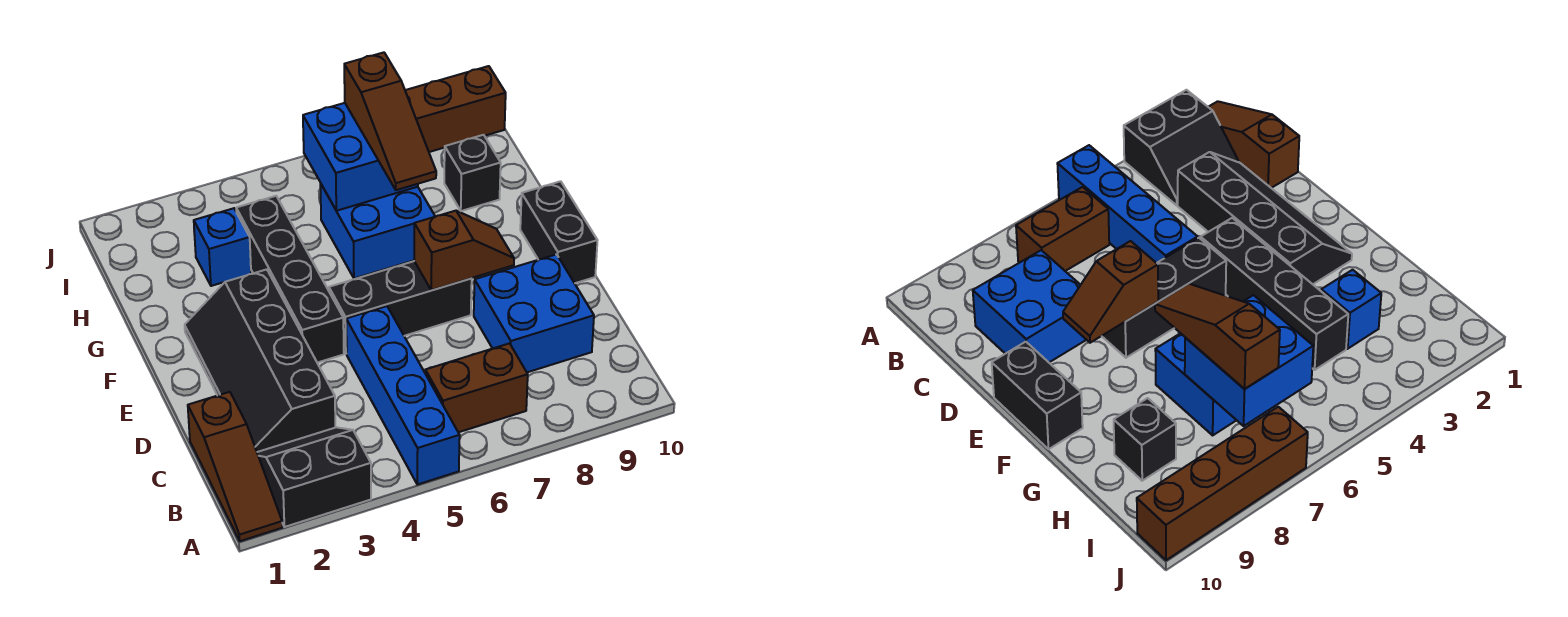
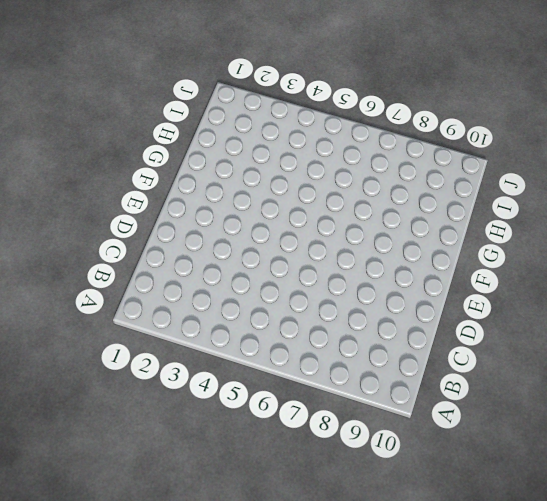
none -> brown 1x3 slope [188,392,282,541]
none -> black 2x2 slope [257,427,371,527]
none -> blue 1x4 brick [346,306,460,485]

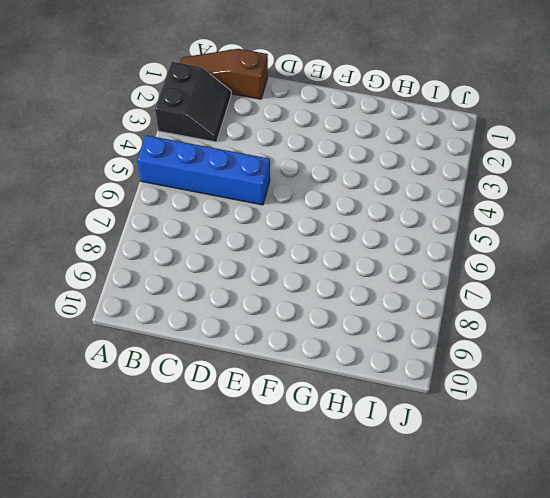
none -> brown 1x2 brick [425,343,528,432]
none -> black 2x4 slope [185,269,335,452]
none -> blue 2x2 brick [474,254,594,372]

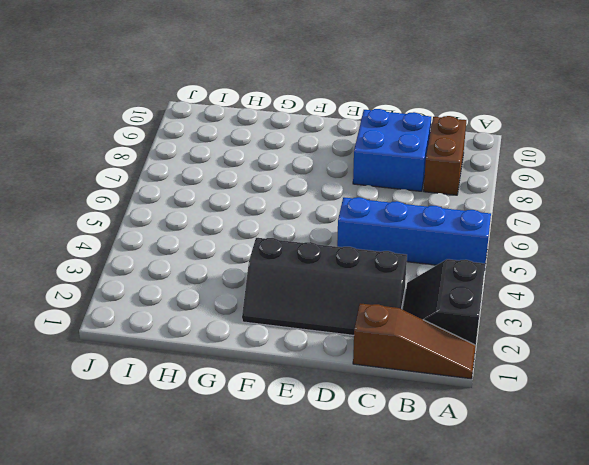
brown 1x2 brick [424,116,466,195] -> brown 1x2 brick moved to [425,343,528,432]
none -> black 1x4 brick [236,196,344,363]
none -> black 1x3 brick [329,261,472,354]
none -> black 1x2 brick [520,181,598,283]

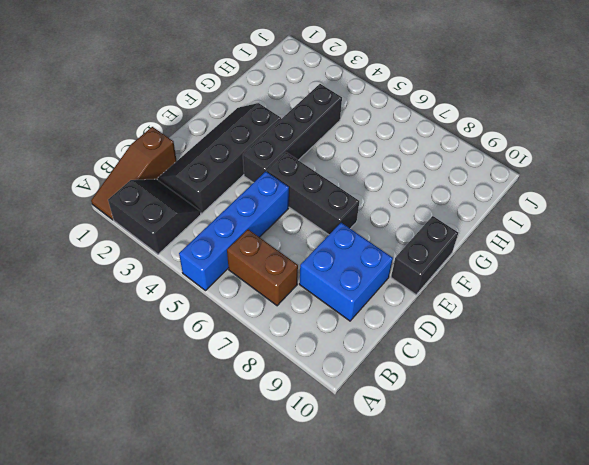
none -> blue 2x2 brick [320,183,435,278]
none -> blue 1x1 brick [194,208,251,286]
none -> black 1x1 brick [444,135,501,211]

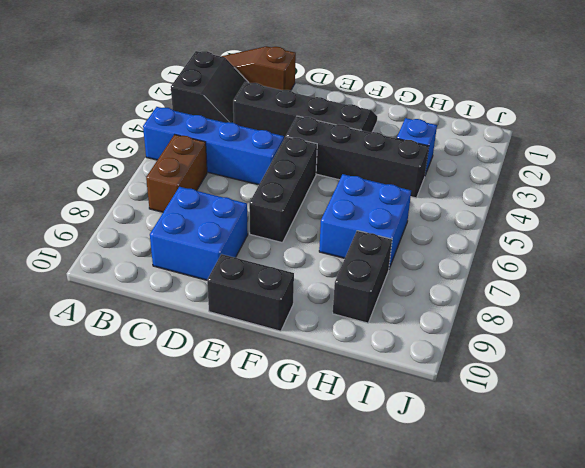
black 1x2 brick [333,231,392,323] -> black 1x1 brick [444,135,501,211]
none -> brown 1x4 brick [405,66,506,152]
none -> brown 1x2 slope [414,211,514,290]
none -> blue 2x2 brick [303,103,418,211]

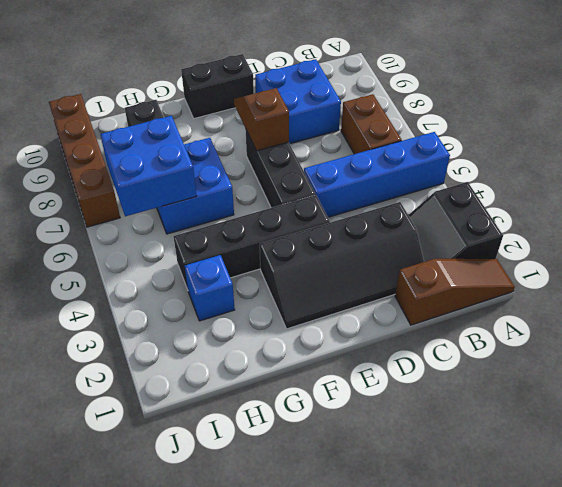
none -> brown 1x3 slope [344,52,436,190]

